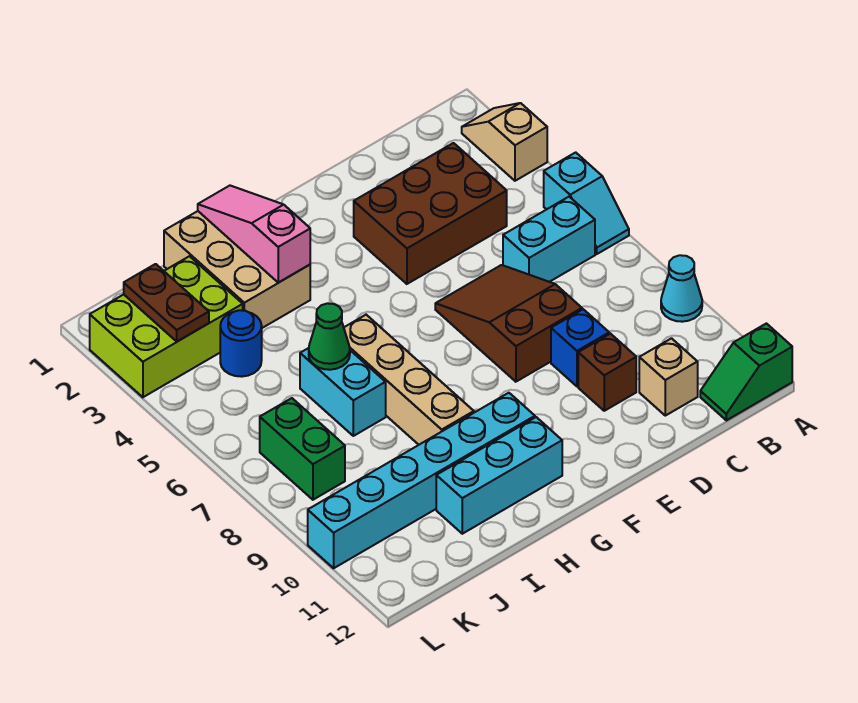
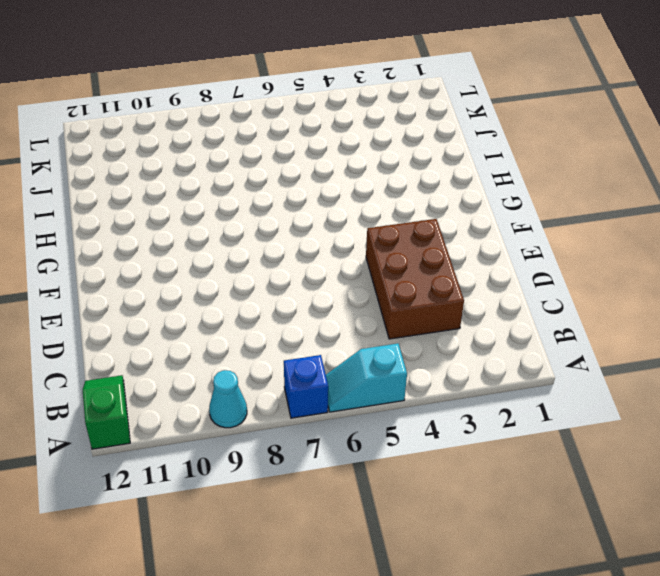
blue 1x1 brick [284,355,328,418] -> blue 1x1 brick moved to [551,309,609,386]
none -> tan 1x2 slope [462,103,547,181]
none -> cyan 1x2 brick [503,197,595,282]
none -> tan 1x1 brick [639,338,698,416]

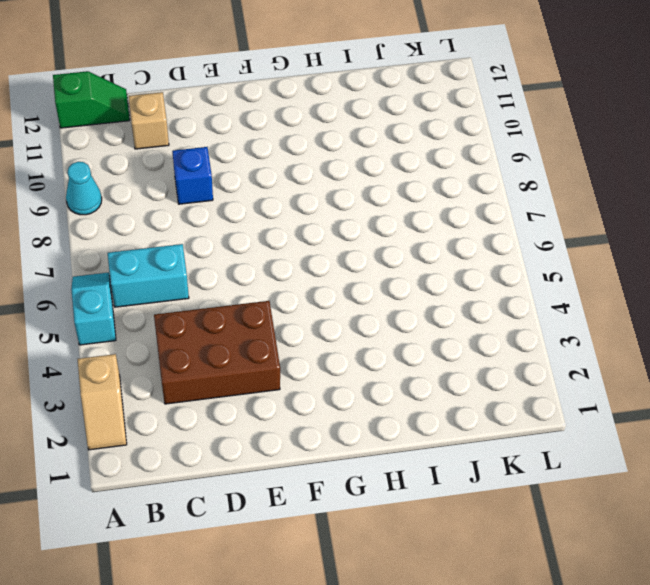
none -> brown 2x3 slope [435,265,582,382]
none -> brown 1x1 brick [578,334,636,411]
none -> cyan 1x6 brick [308,393,535,568]

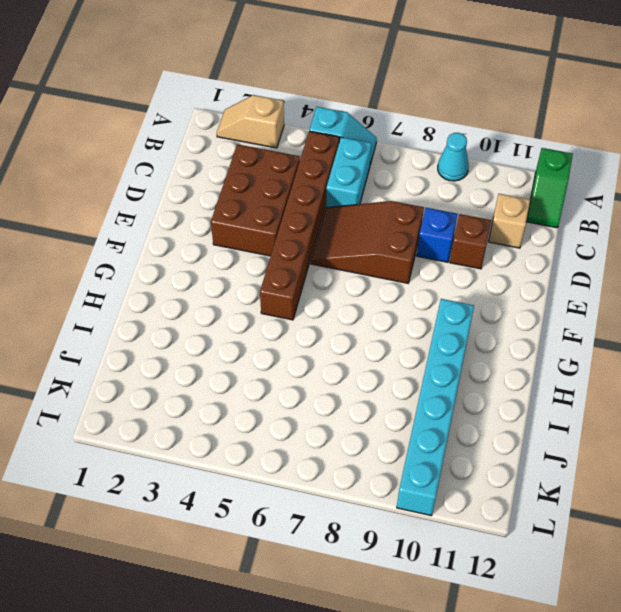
brown 1x6 brick [260,131,339,320] -> none
none -> cyan 1x3 brick [436,417,562,534]
none -> tan 2x3 brick [164,211,310,328]
none -> tan 1x4 brick [344,315,474,445]

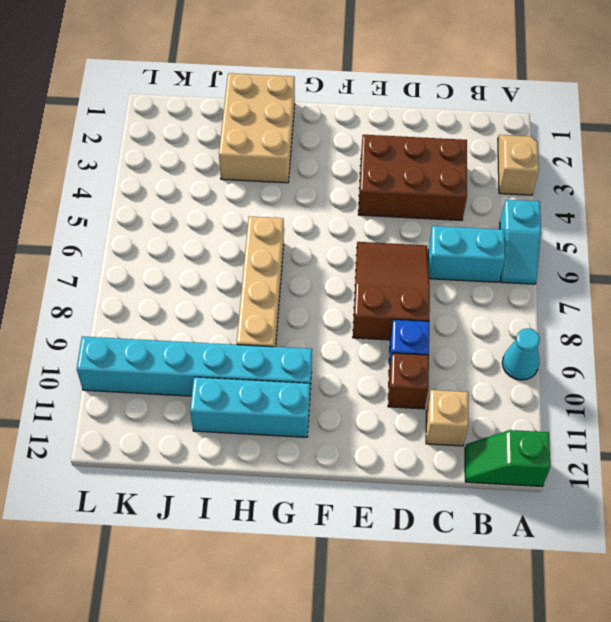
none -> cyan 1x2 brick [300,348,386,436]
none -> lime 2x3 brick [90,256,243,397]
none -> blue 1x1 round brick [220,310,262,377]

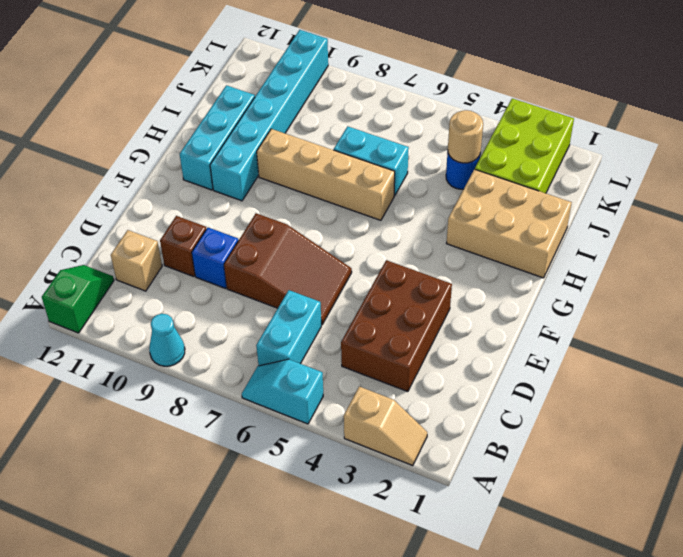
tan 1x1 round brick [448,110,483,163] -> none
none -> green 1x2 brick [260,398,345,500]
none -> pink 1x3 slope [198,186,310,283]
none -> green 1x1 cone [309,303,350,370]

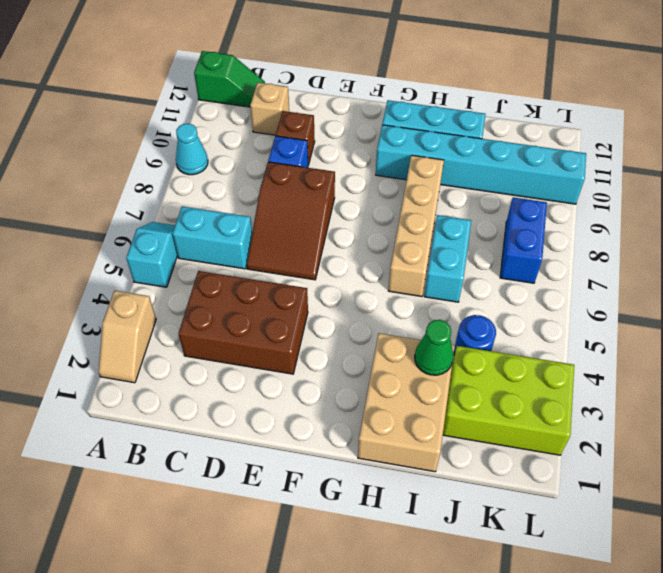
green 1x1 cone [415,320,453,375] -> green 1x1 cone moved to [309,303,350,370]
blue 1x2 brick [500,197,547,283] -> green 1x2 brick [260,398,345,500]
none -> pink 1x3 slope [198,186,310,283]
none -> brown 1x2 plate [124,264,209,342]

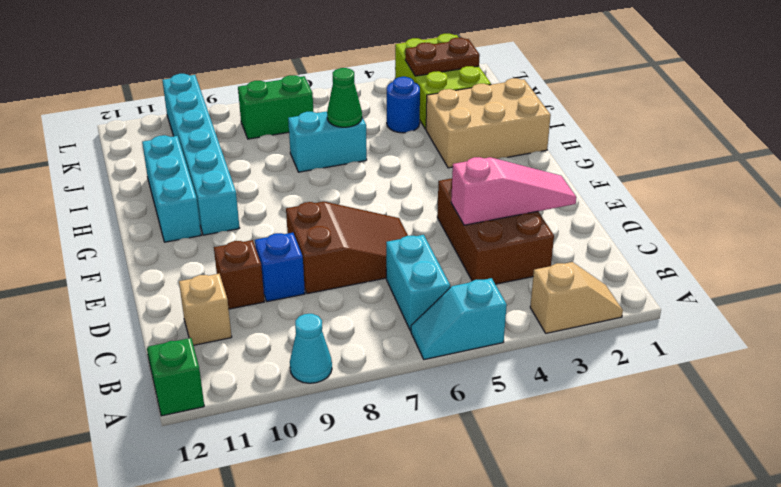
pink 1x3 slope [451,157,576,225] -> pink 1x3 slope moved to [198,186,310,283]
none -> tan 1x4 brick [344,315,474,445]

